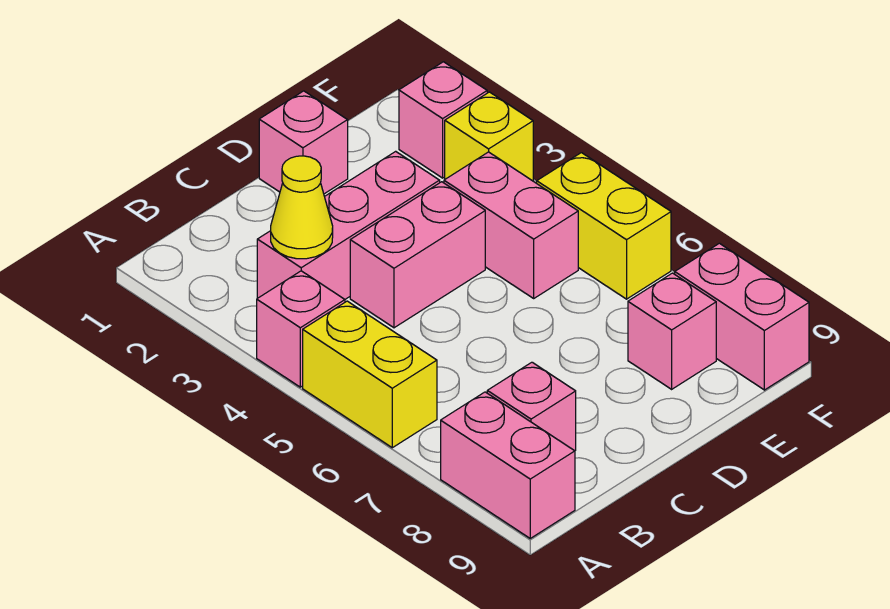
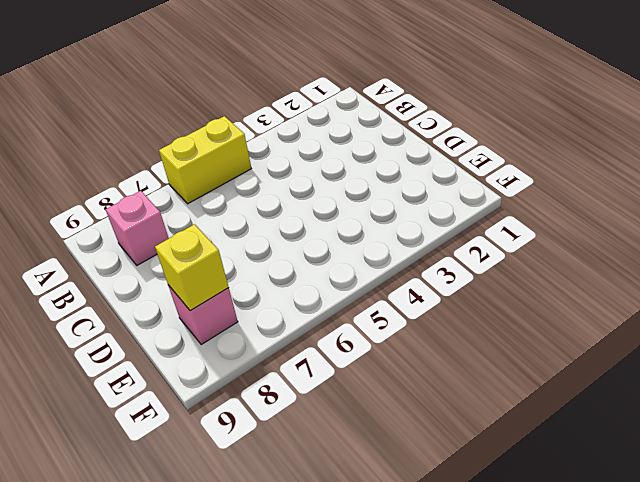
yellow 1x1 brick [155,224,229,311] -> yellow 1x1 brick moved to [445,92,533,181]
none -> pink 1x1 brick [257,271,345,387]
none -> pink 1x2 brick [441,392,575,538]
none -> pink 1x3 brick [257,151,440,299]

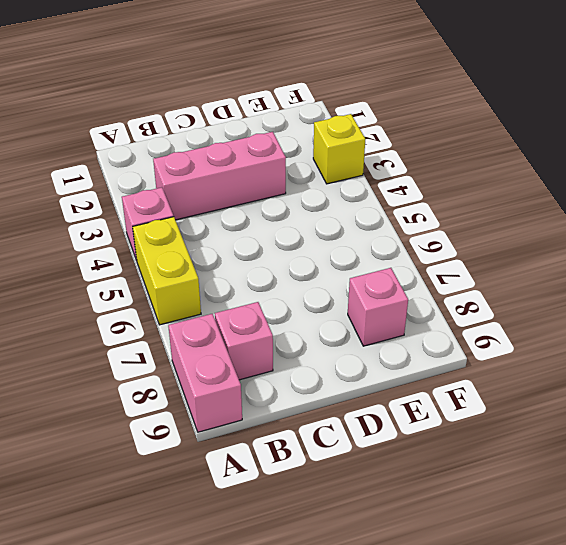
none -> pink 1x2 brick [350,182,485,328]
none -> pink 1x1 brick [259,91,348,194]
none -> pink 1x2 brick [444,152,578,298]

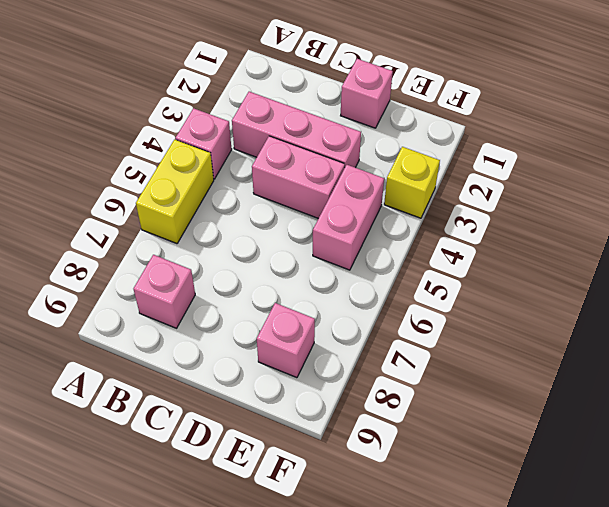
none -> pink 1x2 brick [441,392,575,538]
none -> pink 1x1 brick [399,62,487,178]
none -> yellow 1x2 brick [537,153,671,299]

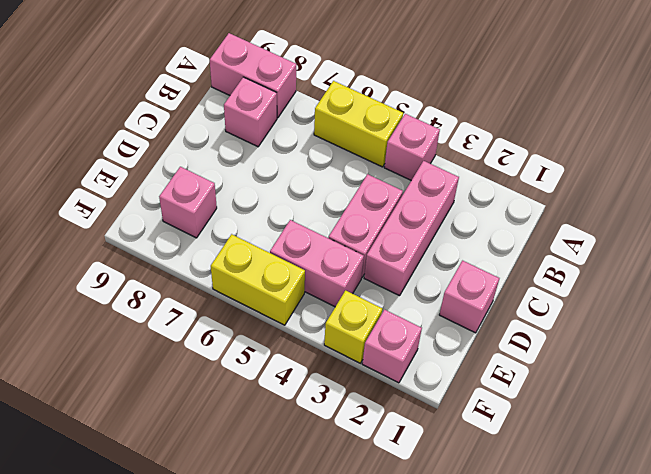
none -> pink 1x2 brick [675,243,809,390]
none -> yellow 1x1 cone [271,156,333,259]

